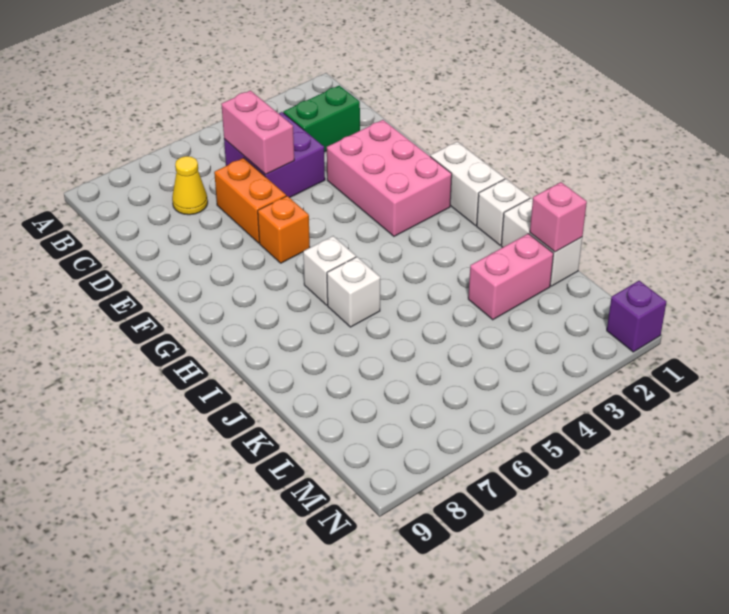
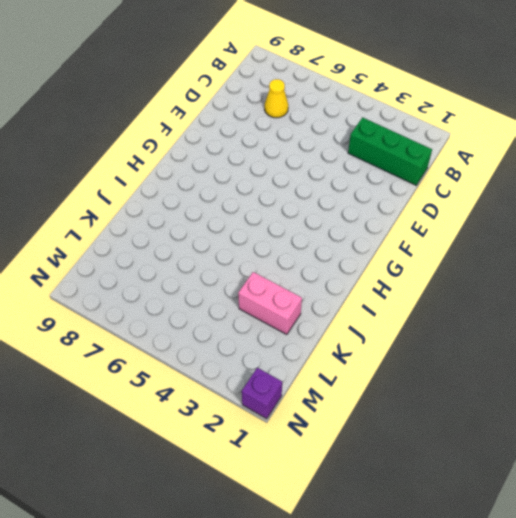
green 1x3 brick [348,117,432,185] -> green 1x2 brick [283,86,360,152]
none -> purple 2x2 brick [224,112,325,198]
none -> orange 1x2 brick [214,158,286,243]
none -> pink 2x3 brick [327,120,452,236]

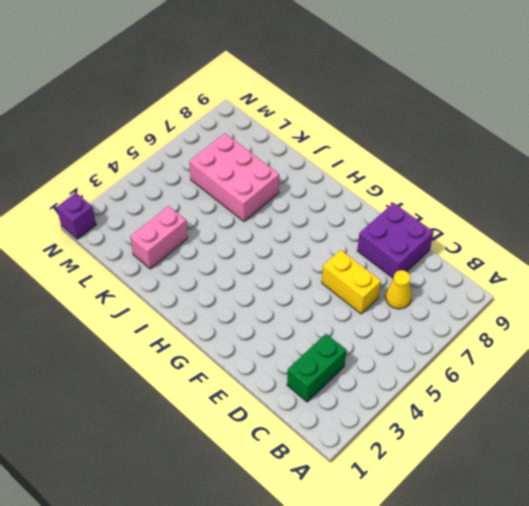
yellow 1x2 brick [322,250,381,314] -> orange 1x2 brick [214,158,286,243]
purple 2x2 brick [357,203,434,278] -> purple 2x2 brick moved to [224,112,325,198]
pink 2x3 brick [189,133,279,221] -> pink 2x3 brick moved to [327,120,452,236]
none -> orange 1x1 brick [258,196,310,263]
none -> white 1x2 brick [430,142,505,226]
none -> white 1x1 brick [303,236,356,305]

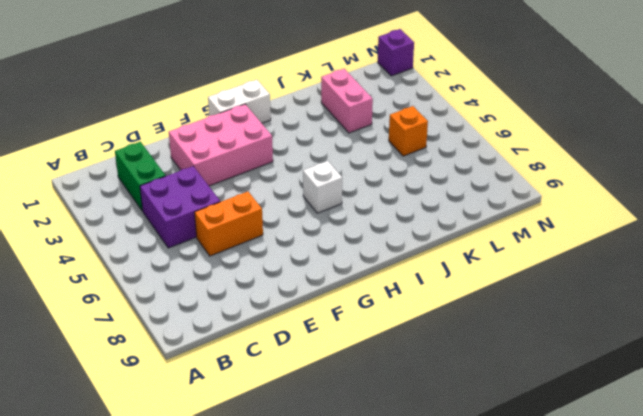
orange 1x1 brick [389,106,428,156] -> orange 1x1 brick moved to [258,196,310,263]
none -> yellow 1x1 cone [172,156,208,215]
none -> white 1x1 brick [477,179,530,245]
none -> white 1x1 brick [327,257,380,327]

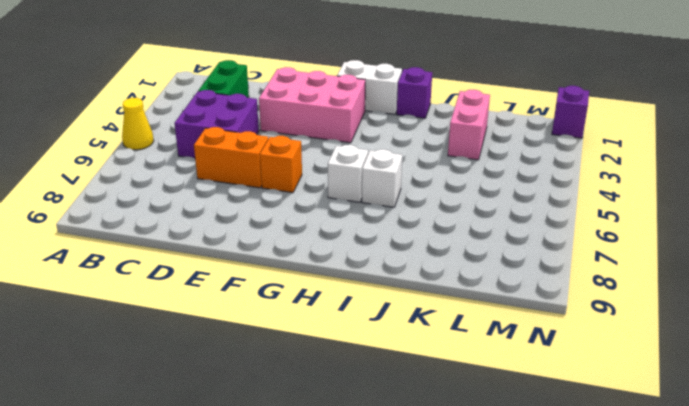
yellow 1x1 cone [122,98,154,150] -> yellow 1x1 cone moved to [172,156,208,215]
purple 1x1 brick [397,67,432,118] -> white 1x1 brick [477,179,530,245]
none -> white 1x2 brick [501,198,582,286]
none -> pink 1x2 brick [221,91,294,175]
none -> pink 1x1 brick [530,182,587,252]

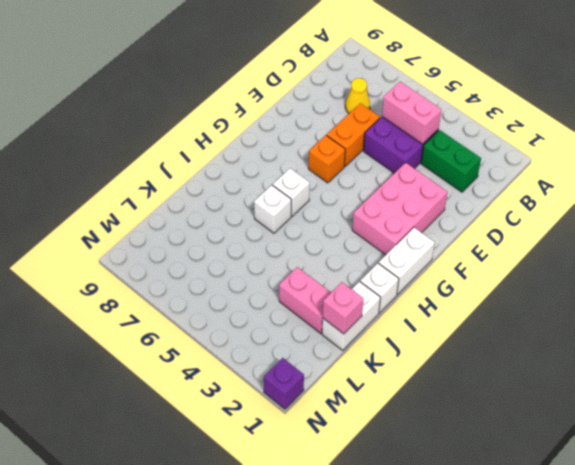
pink 1x2 brick [382,82,441,144] -> pink 1x2 brick turned to [221,91,294,175]

